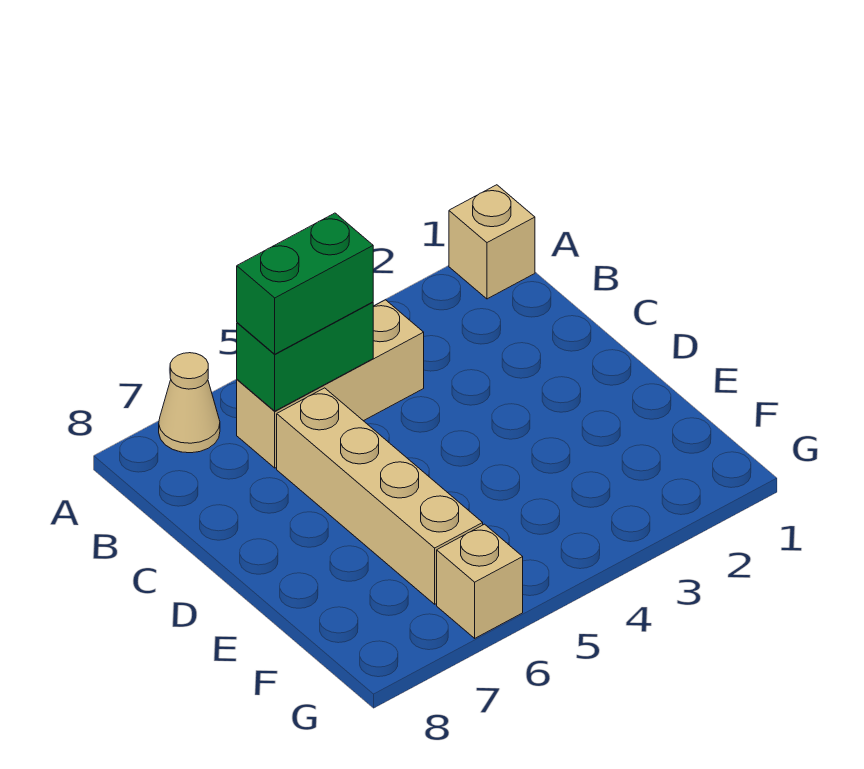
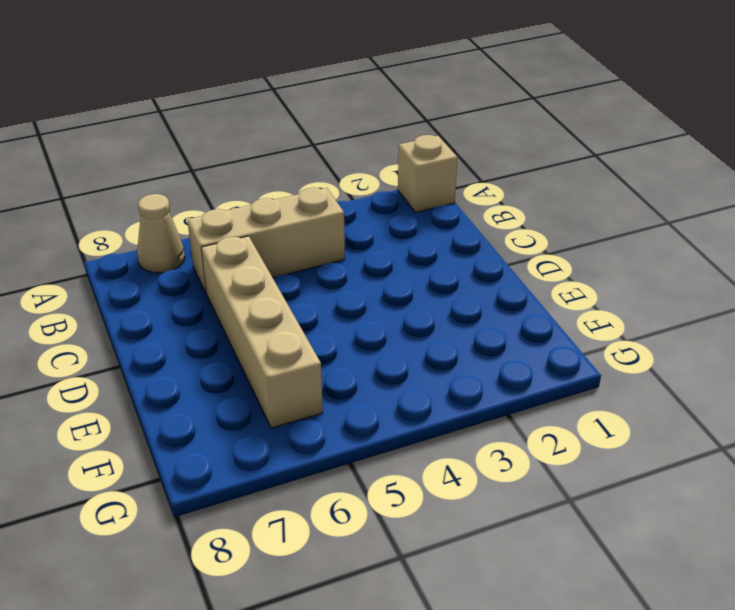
none -> tan 1x1 brick [437,524,523,638]
none -> green 1x2 brick [237,302,373,411]

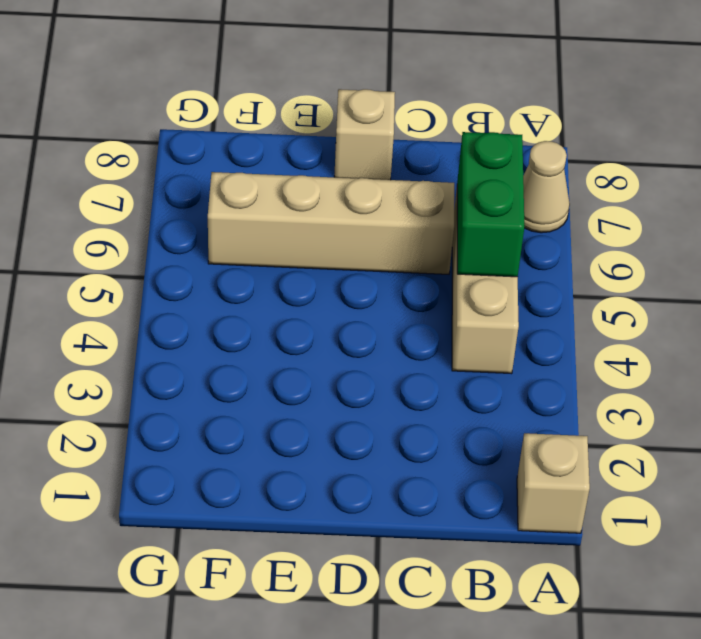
tan 1x1 brick [334,89,395,180] -> tan 1x1 brick moved to [437,524,523,638]
none -> green 1x2 brick [237,213,373,354]

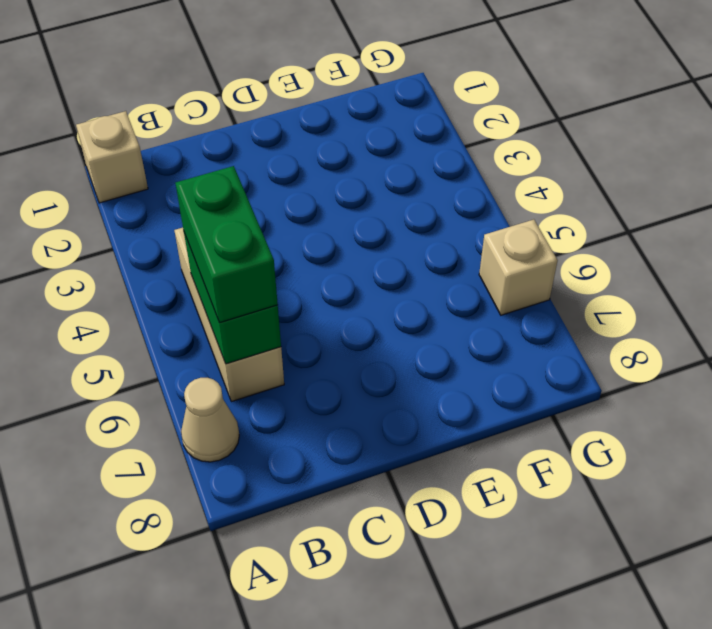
none -> tan 1x4 brick [277,388,483,604]

